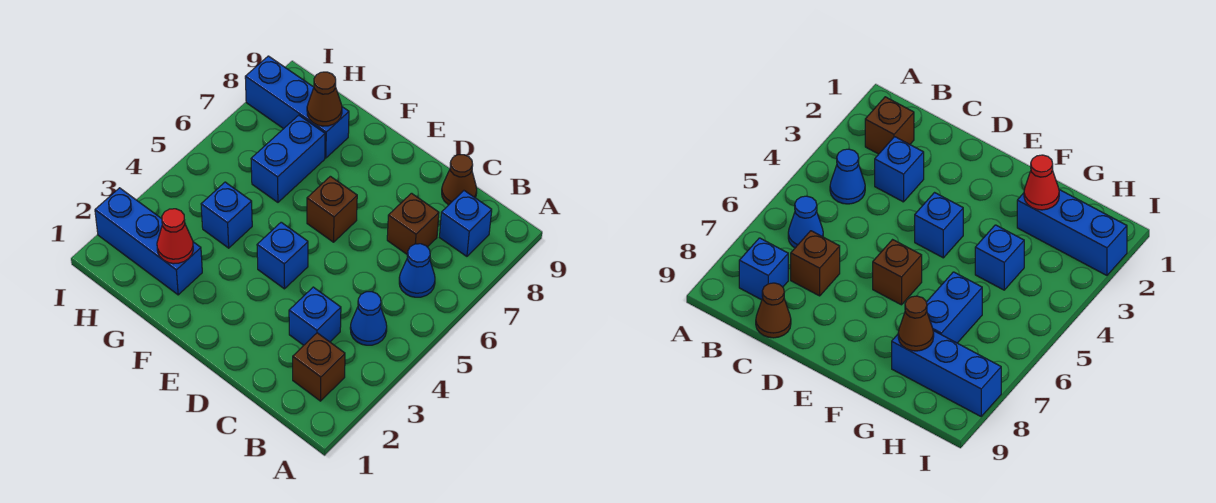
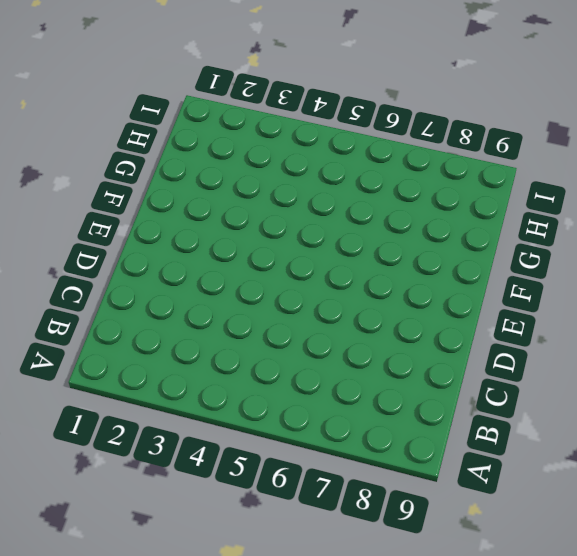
none -> brown 1x1 brick [293,333,345,401]
none -> blue 1x1 cone [350,292,387,345]
none -> blue 1x1 cone [399,244,435,297]

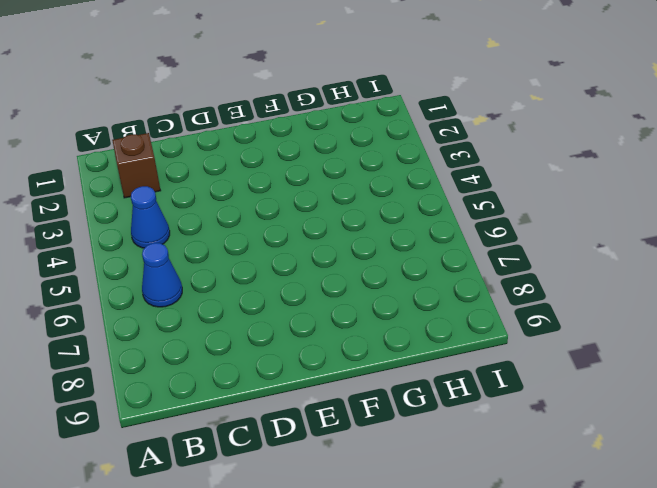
none -> blue 1x1 brick [440,191,492,256]
none -> blue 1x1 brick [289,287,341,345]
none -> brown 1x1 brick [387,193,439,254]

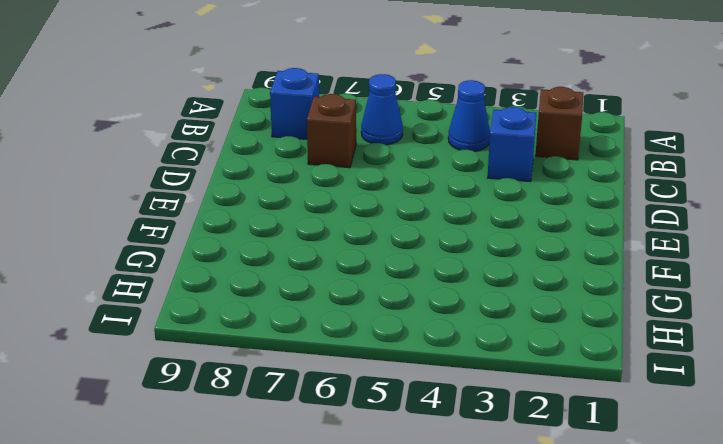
none -> brown 1x1 cone [442,155,477,205]
none -> blue 1x1 brick [257,222,308,289]
none -> brown 1x1 brick [307,176,357,242]

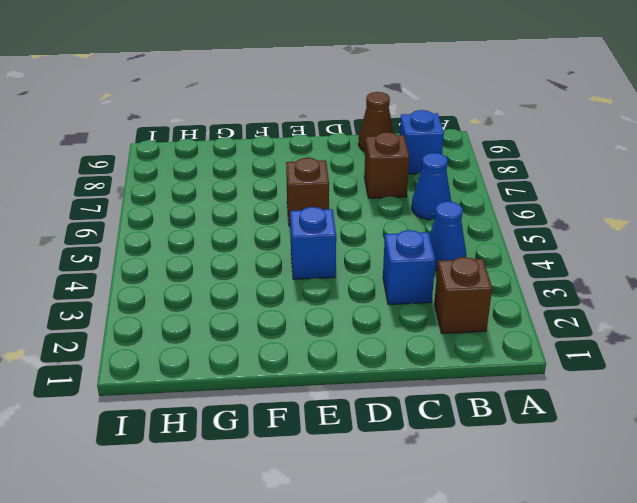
none -> blue 1x3 brick [95,188,202,295]
none -> blue 1x1 brick [201,182,252,248]
none -> blue 1x2 brick [251,115,325,202]

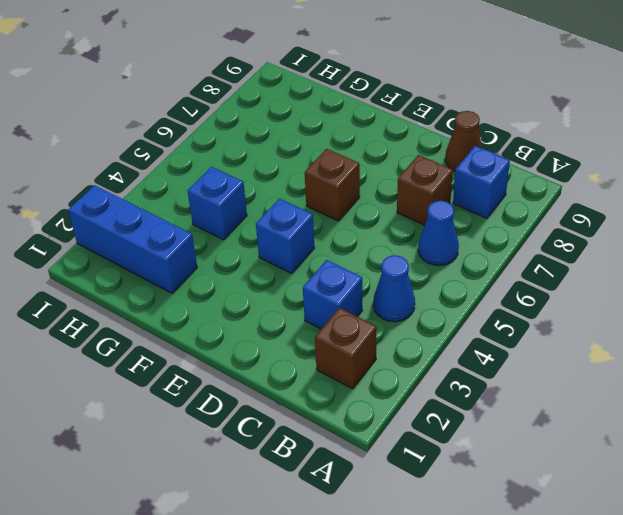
none -> blue 1x2 brick [251,115,325,202]
none -> blue 1x3 brick [245,56,349,158]
none -> red 1x1 cone [157,209,193,264]

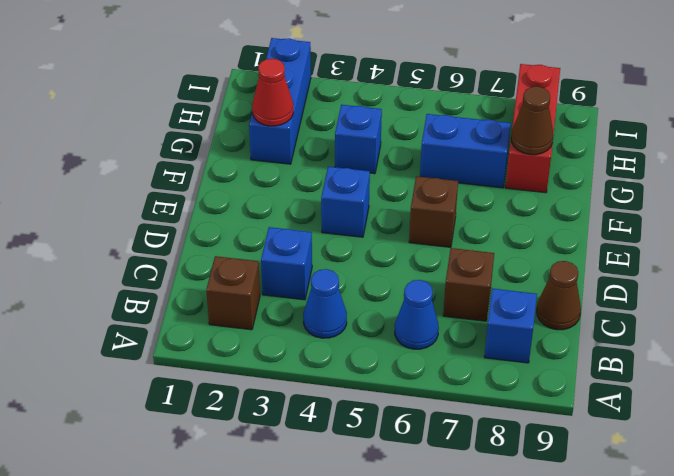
red 1x3 brick [506,64,560,193] -> blue 1x3 brick [245,56,349,158]

